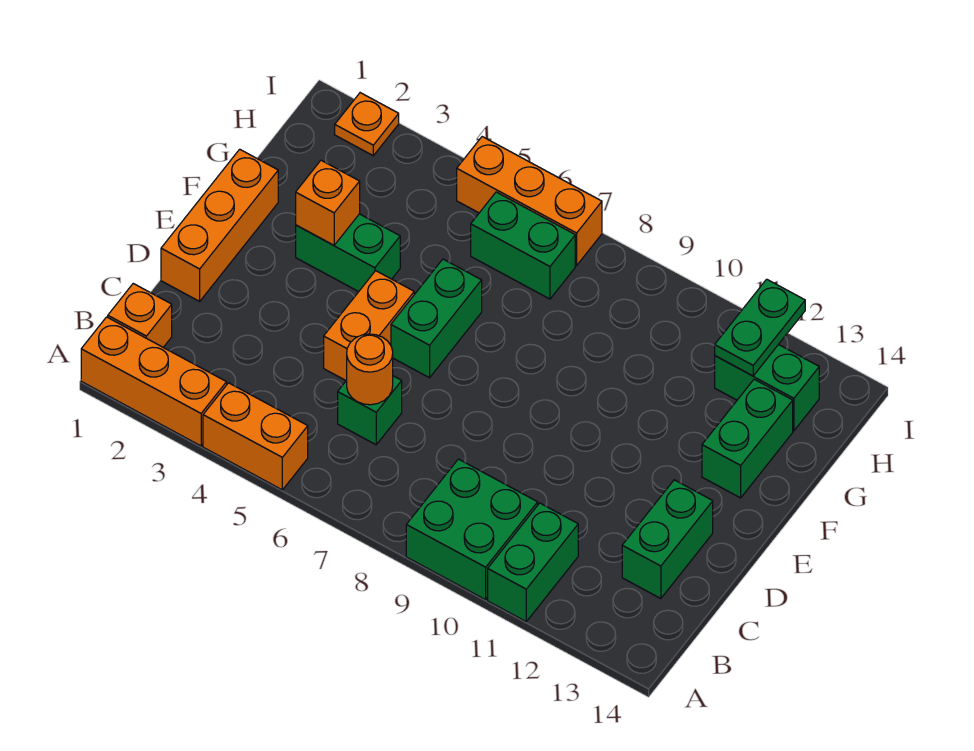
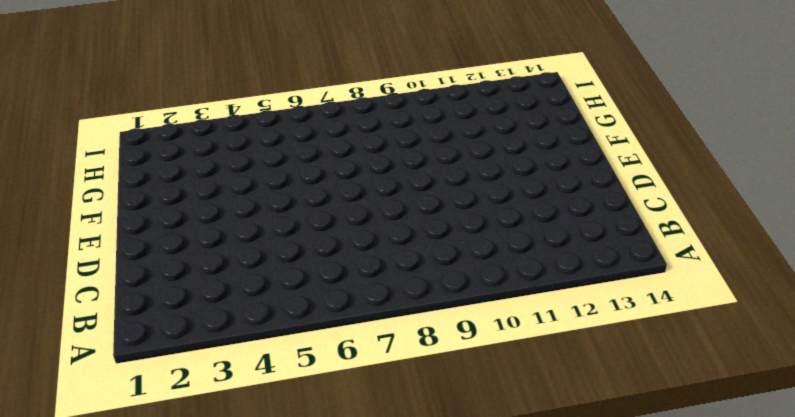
none -> orange 1x3 brick [81,317,227,446]
none -> orange 1x2 brick [203,383,308,490]
none -> green 2x2 brick [406,459,538,600]

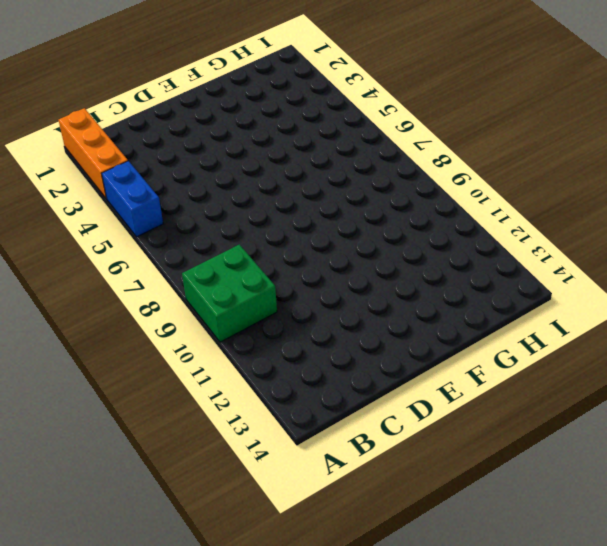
blue 1x2 brick [102,161,163,237] -> orange 1x2 brick [203,383,308,490]
none -> green 1x2 brick [488,503,578,621]
none -> orange 1x1 brick [108,284,172,347]
none -> green 1x1 brick [338,376,402,445]

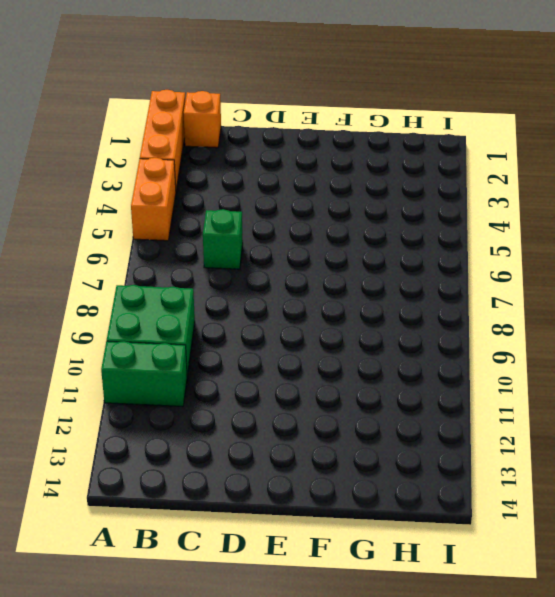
none -> green 1x2 brick [622,480,713,599]
none -> orange 1x3 brick [161,149,278,301]
none -> orange 1x2 brick [324,271,414,380]

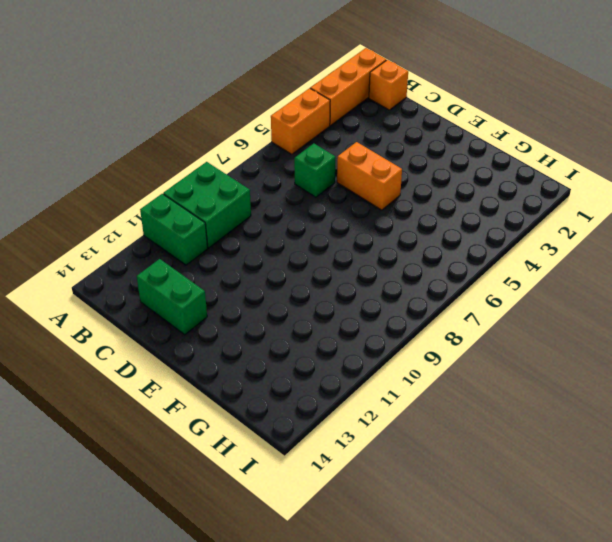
none -> orange 1x3 brick [161,149,278,301]
none -> green 1x2 brick [391,259,482,378]
none -> green 1x2 brick [296,214,400,292]

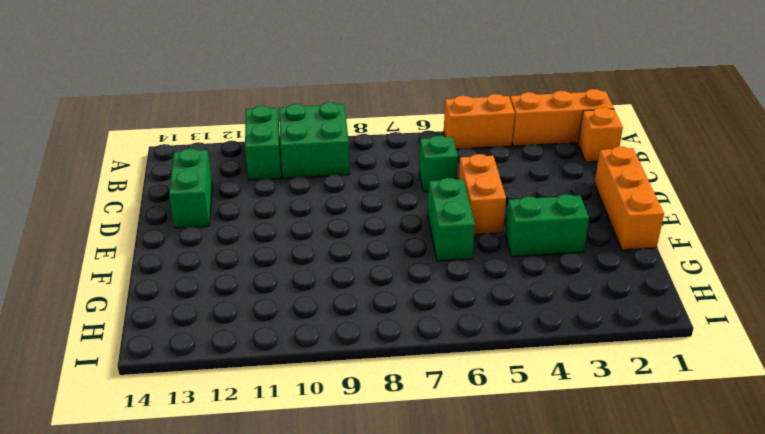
none -> green 1x2 brick [702,379,793,498]
none -> green 1x2 brick [471,192,575,299]
none -> green 1x2 brick [715,344,819,431]

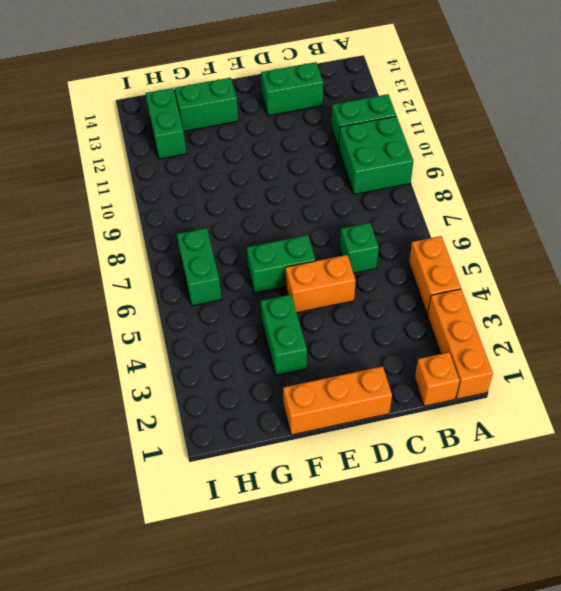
none -> orange 1x1 plate [335,93,399,156]
none -> orange 1x3 brick [457,137,602,265]
none -> orange 1x1 round brick [347,334,393,405]

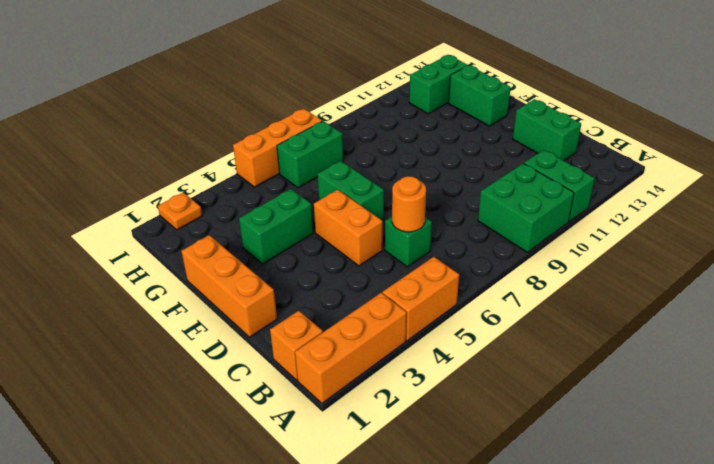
none -> orange 1x1 brick [296,160,360,245]
none -> green 1x2 plate [715,279,805,376]

